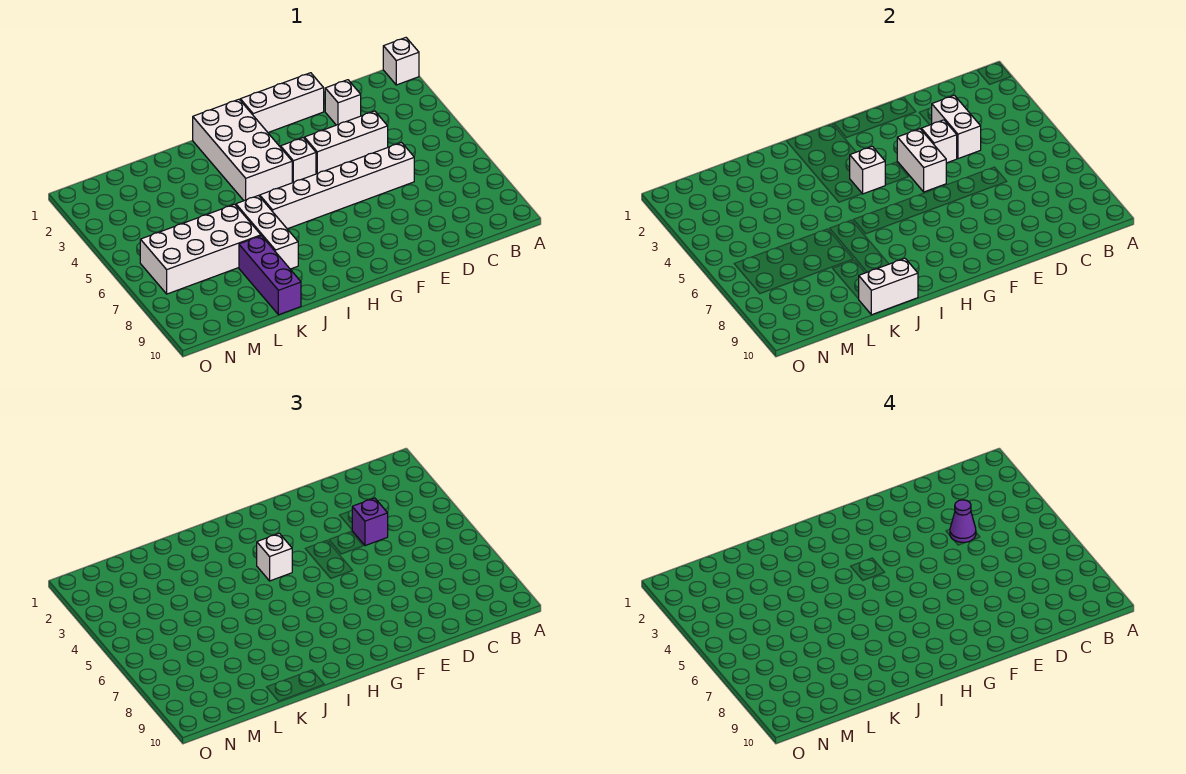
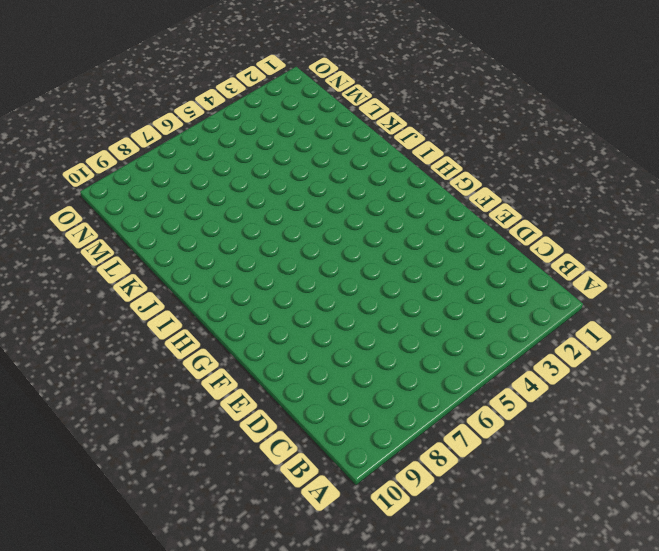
none -> white 1x1 brick [383,38,419,85]
none -> white 1x1 brick [325,80,361,125]
none -> white 1x3 brick [304,111,388,174]

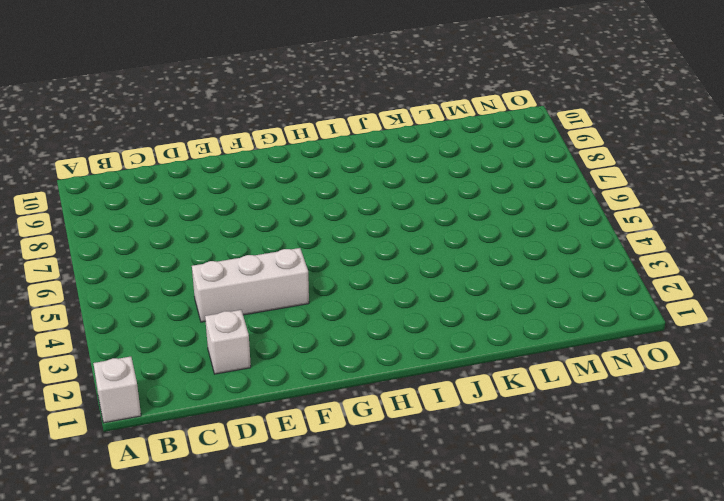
none -> white 1x6 brick [260,143,414,229]
none -> white 1x3 brick [240,73,324,132]
none -> white 1x1 brick [281,138,316,183]

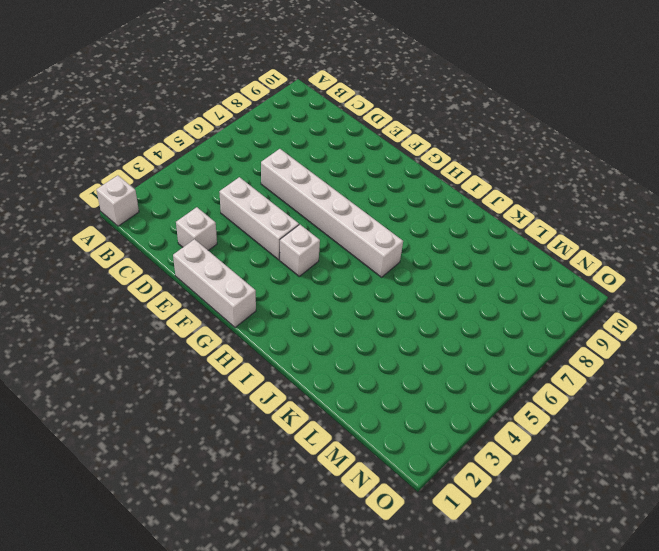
none -> white 2x4 brick [193,99,292,201]
none -> white 1x3 brick [236,196,298,269]
none -> white 2x4 brick [140,204,261,294]

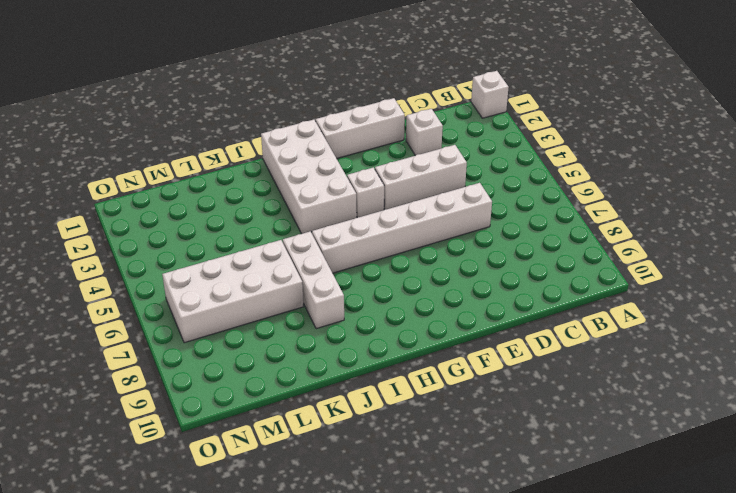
none -> purple 1x3 brick [239,236,301,315]
none -> white 1x2 brick [932,95,981,159]
none -> white 1x1 brick [921,120,957,163]

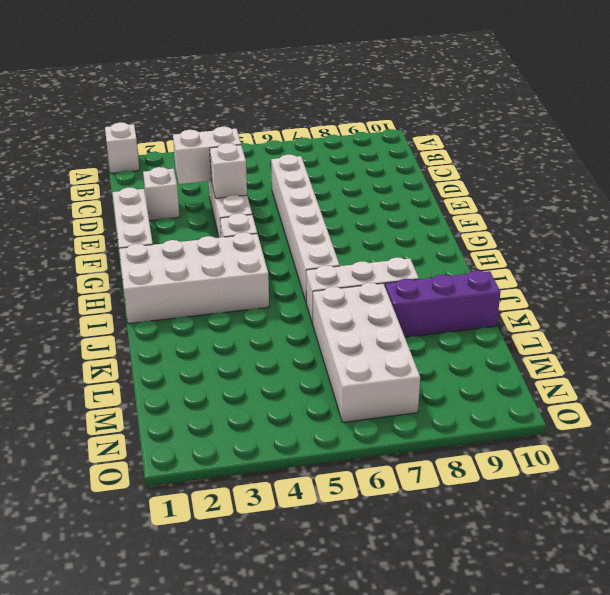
none -> white 1x2 brick [897,129,946,192]
none -> white 1x1 brick [850,146,885,194]
none -> white 1x2 brick [859,258,918,315]

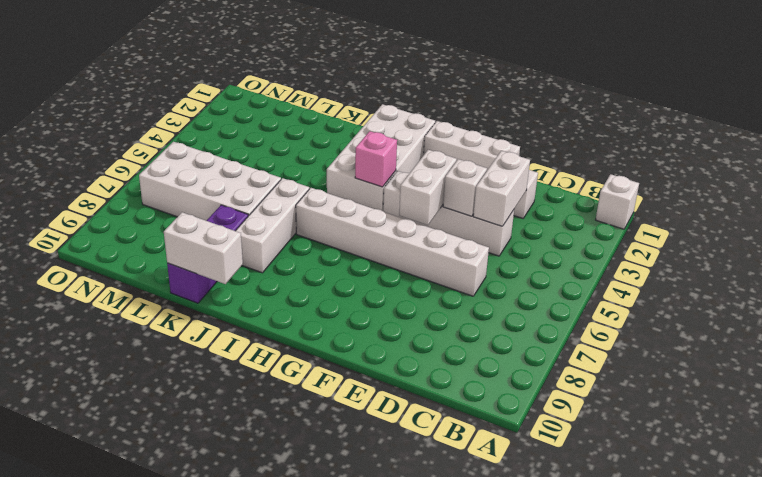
pink 1x1 brick [355,131,397,187] -> white 1x1 brick [850,146,885,194]
none -> purple 1x1 brick [352,498,388,546]
none -> white 1x1 brick [257,533,292,581]
none -> purple 1x1 cone [950,500,976,542]

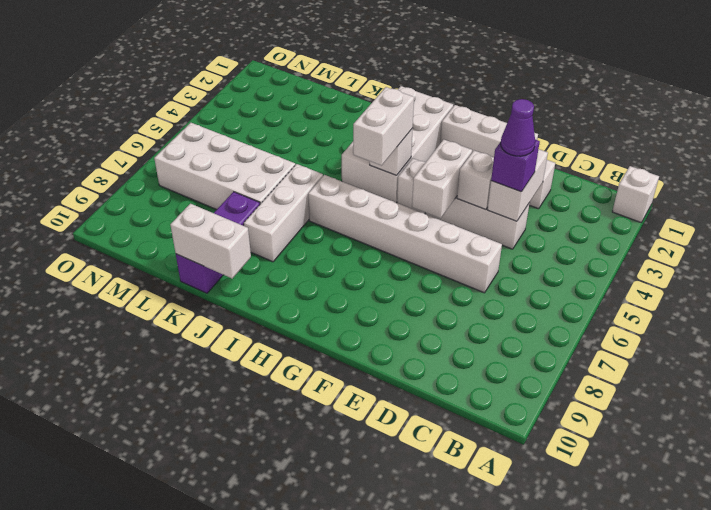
white 1x2 brick [353,87,414,165] -> white 1x1 brick [257,533,292,581]

